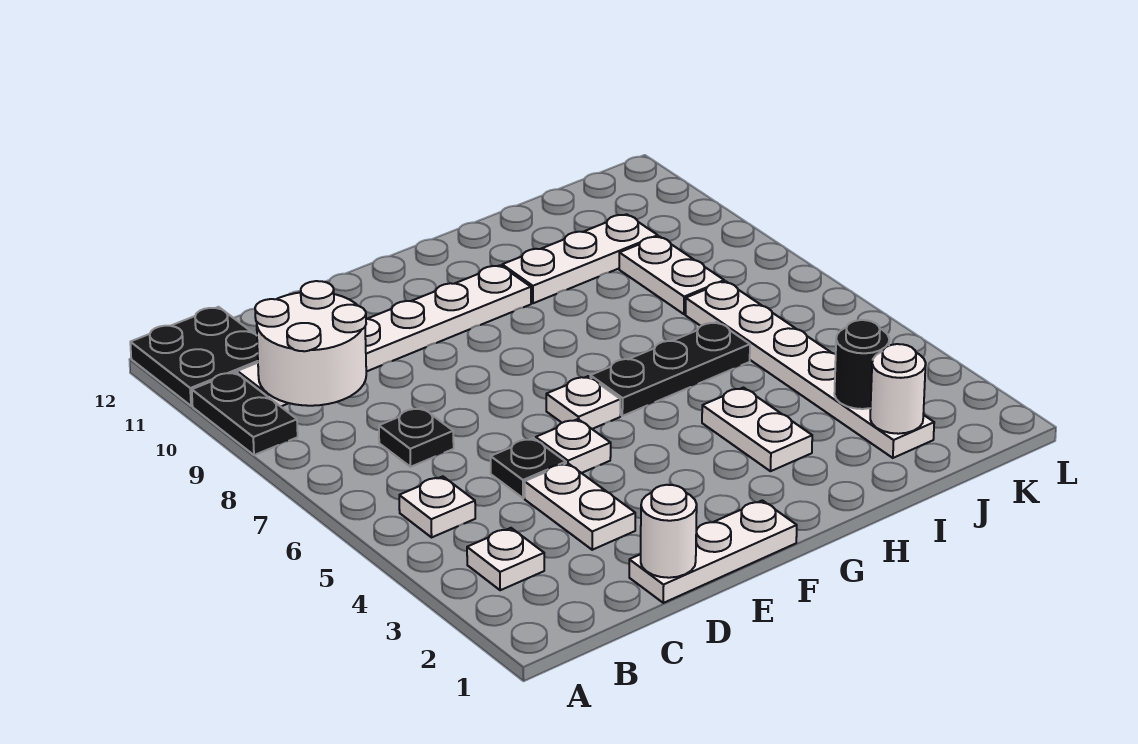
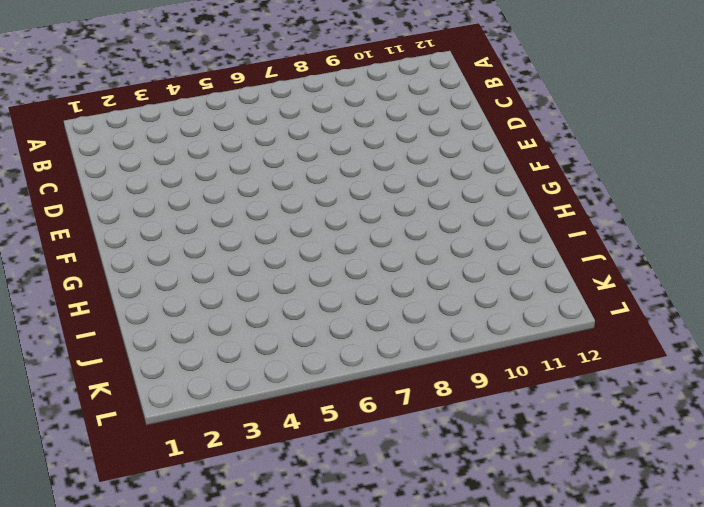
none -> black 1x2 plate [192,372,298,455]
none -> black 2x2 plate [130,307,258,406]
none -> white 1x1 plate [467,528,544,590]

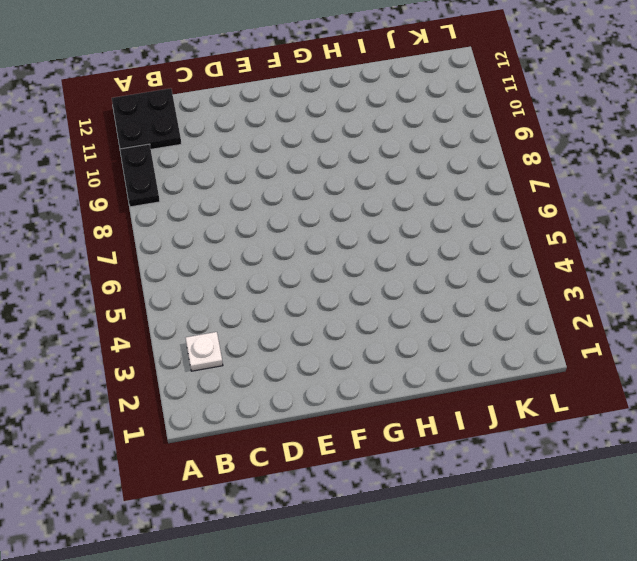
none -> white 1x1 plate [399,476,475,537]
none -> white 1x6 plate [237,265,531,406]
none -> black 1x1 plate [379,408,454,467]

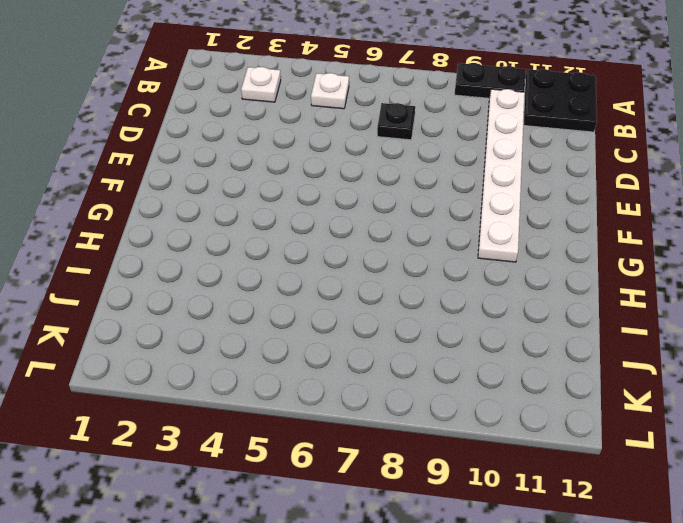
none -> white 1x3 plate [629,500,797,603]
none -> white 1x2 plate [525,463,635,550]
none -> black 1x1 plate [491,438,566,498]

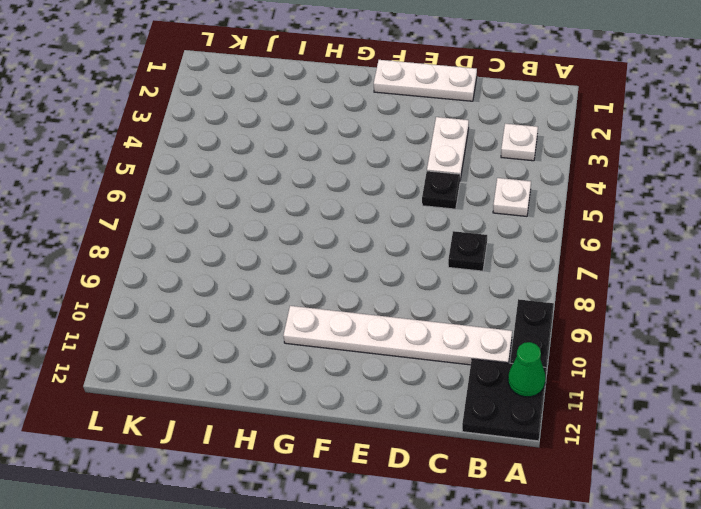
green 1x1 cone [508,342,546,397] -> none
none -> white 1x1 plate [536,419,611,473]
none -> white 1x1 plate [546,376,620,429]
none -> black 1x3 plate [590,322,750,416]

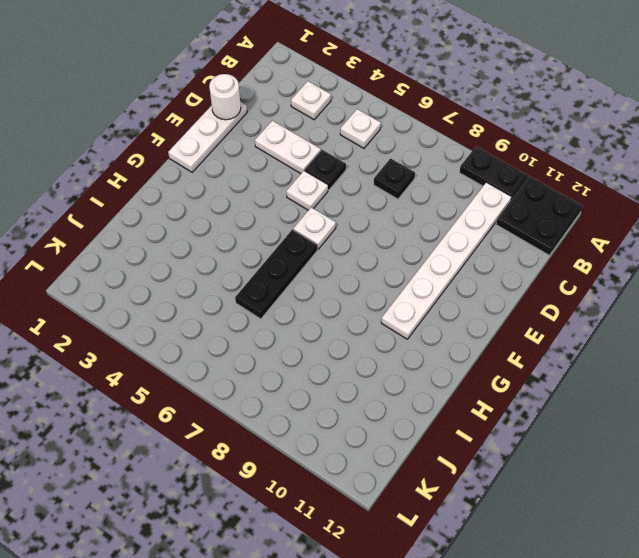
none -> white 1x2 plate [702,388,812,471]
none -> white 1x3 plate [502,214,658,303]
none -> white 1x6 plate [686,281,934,458]

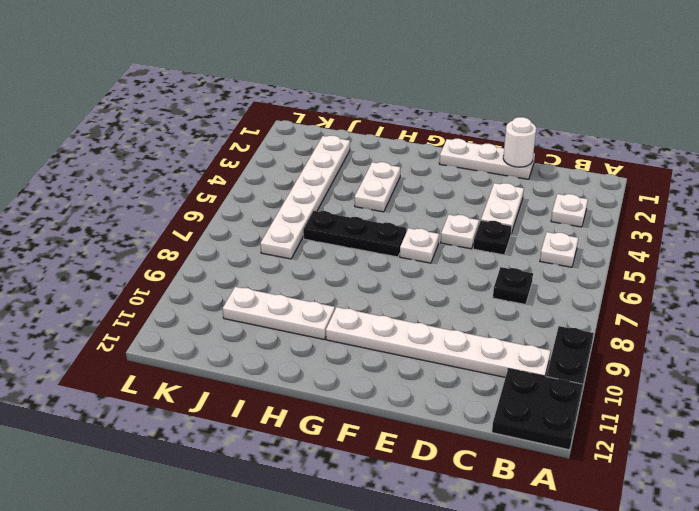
none -> white 1x2 plate [619,236,724,314]
none -> white 2x2 round brick [255,281,366,406]
none -> white 1x1 round brick [870,344,926,434]

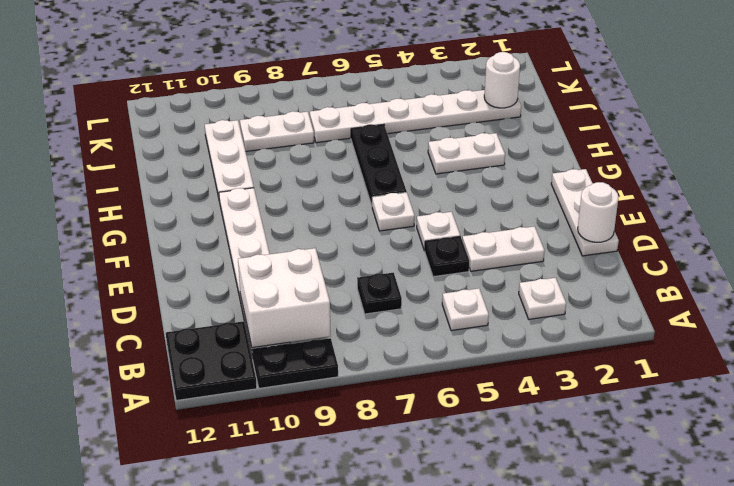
white 2x2 brick [238,248,331,348] -> white 2x2 round brick [255,281,366,406]
none -> black 1x1 round brick [834,320,889,409]

